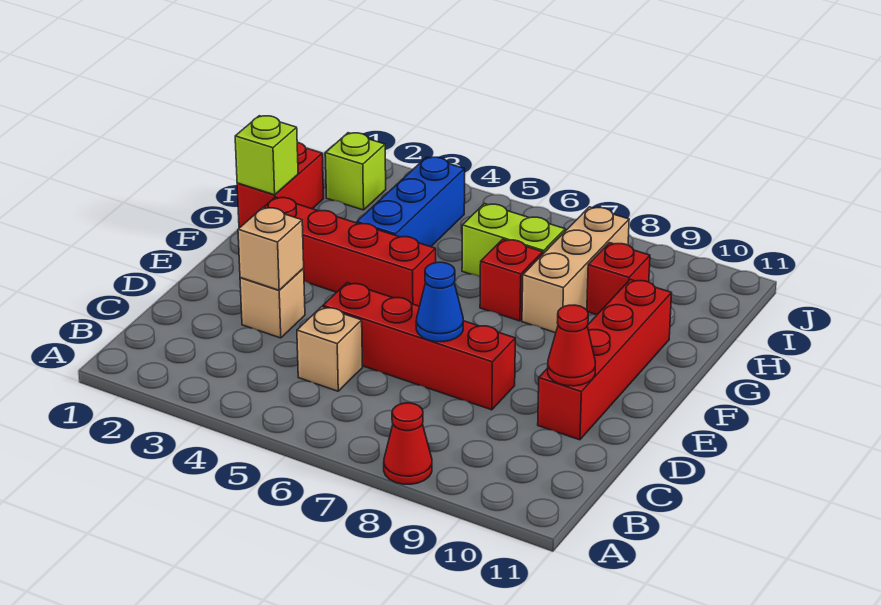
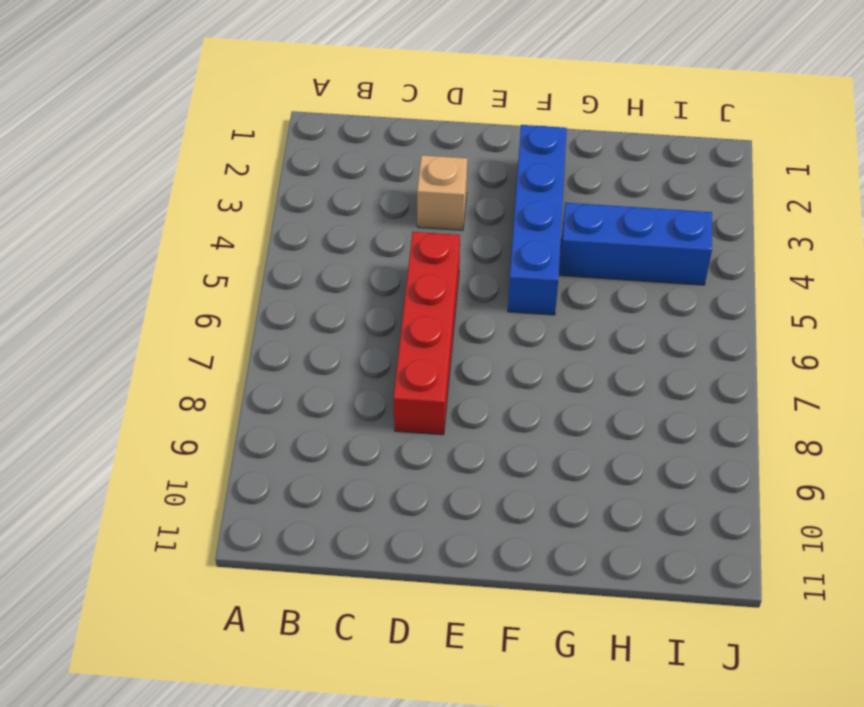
blue 1x4 brick [508,125,567,315] -> red 1x4 brick [264,197,436,306]
none -> red 1x1 cone [384,403,432,484]
none -> tan 1x1 brick [297,307,363,391]
none -> red 1x4 brick [538,279,672,440]

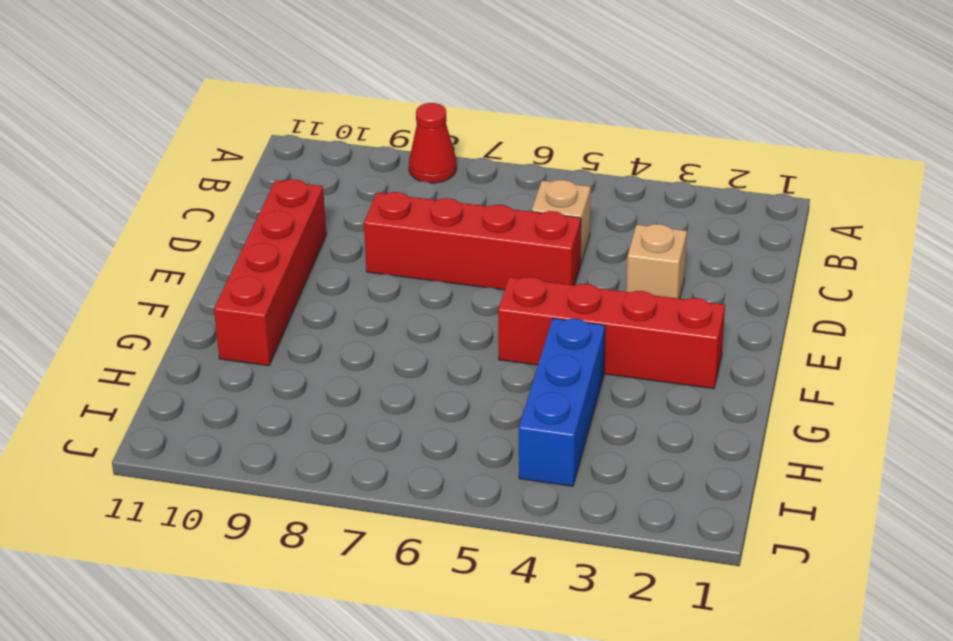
none -> red 1x2 brick [237,142,323,228]
none -> red 1x1 brick [480,239,543,321]
none -> tan 1x3 brick [522,207,629,333]

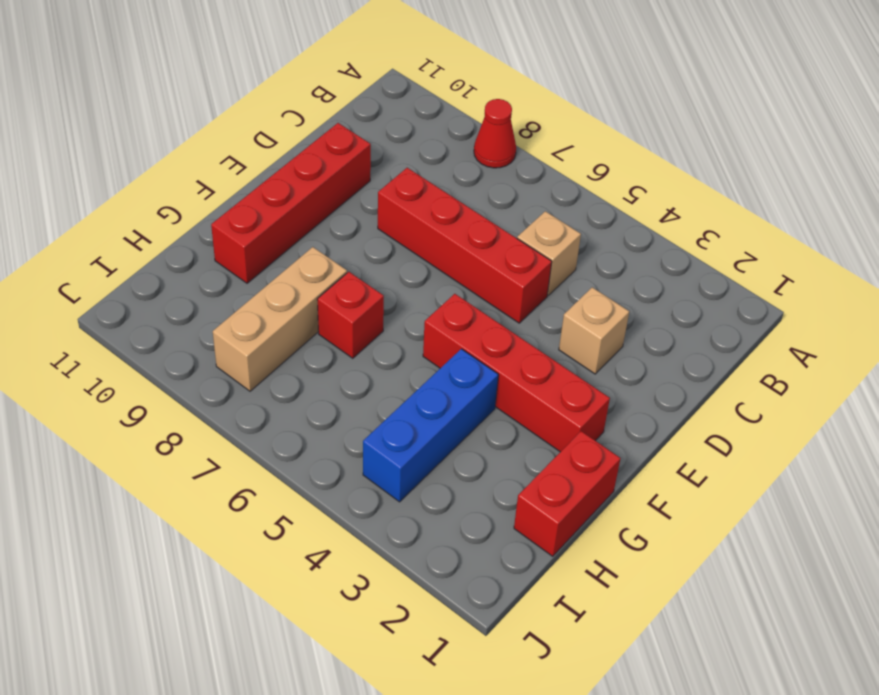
none -> lime 1x2 brick [462,204,565,277]
none -> red 1x1 brick [587,243,650,315]
none -> lime 1x1 brick [325,133,386,210]

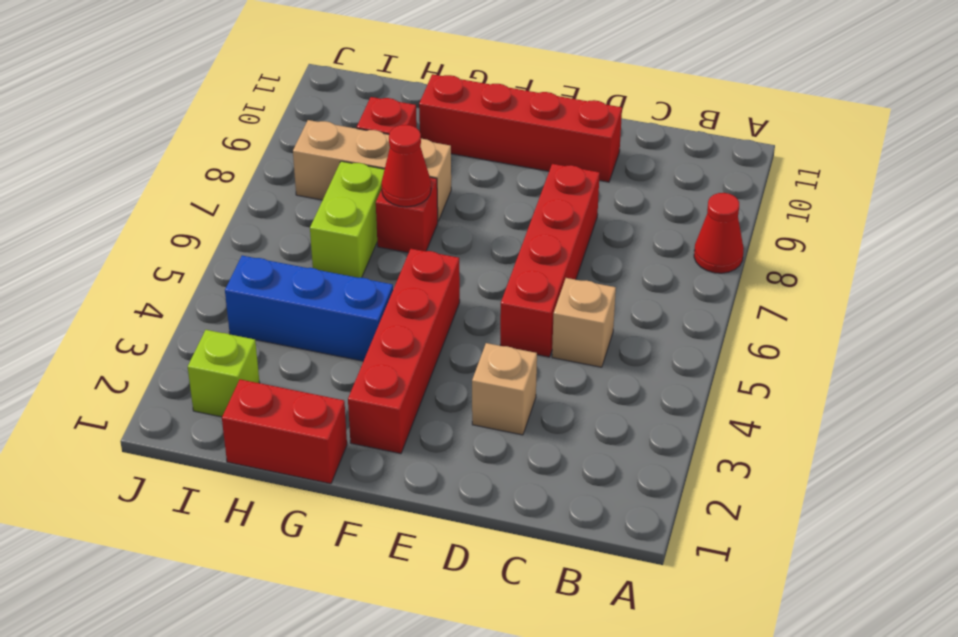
red 1x1 cone [381,125,431,207] -> red 1x1 cone moved to [548,305,595,386]
none -> tan 1x1 brick [238,207,304,290]
none -> blue 1x1 cone [416,262,463,342]
none -> lime 1x1 brick [235,116,298,195]

